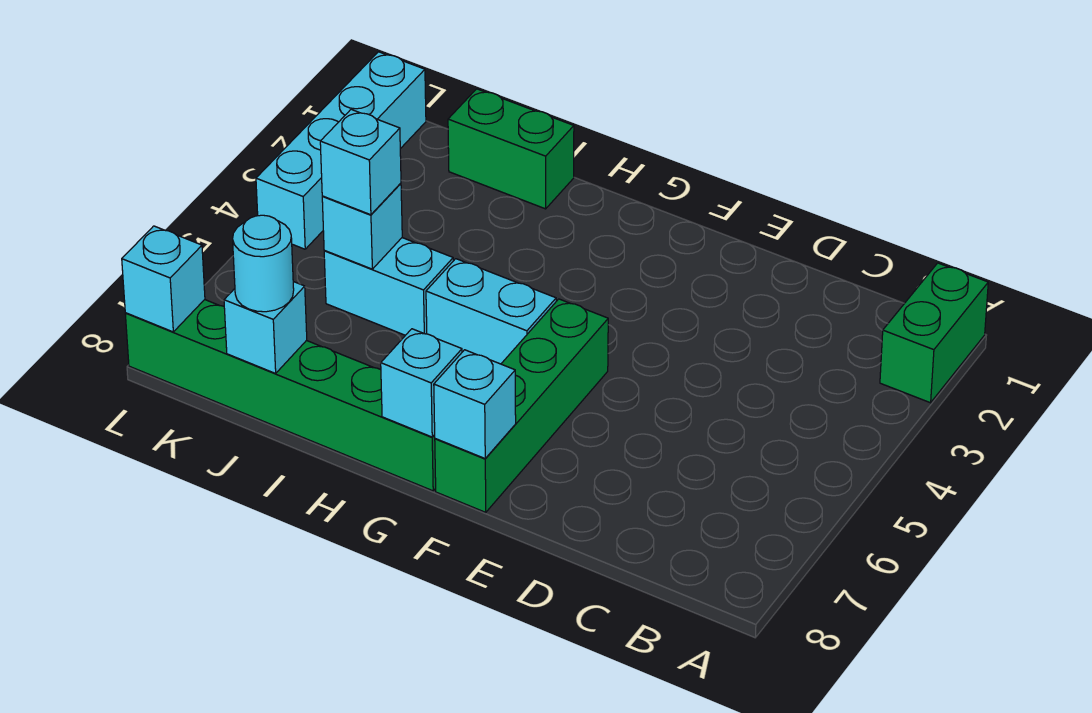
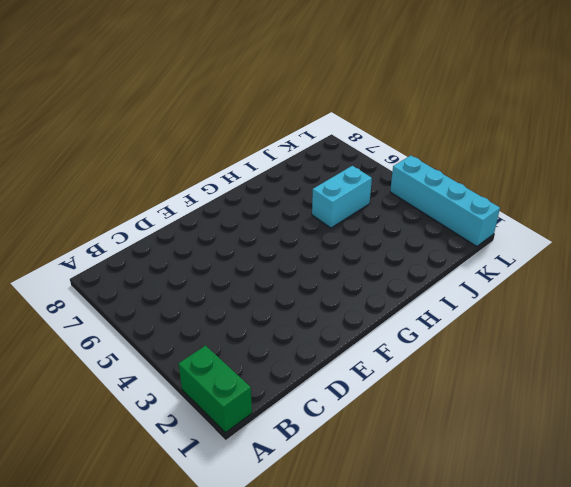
none -> green 1x4 brick [435,299,608,512]
none -> cyan 1x2 brick [426,259,556,364]
none -> green 1x6 brick [125,300,436,491]

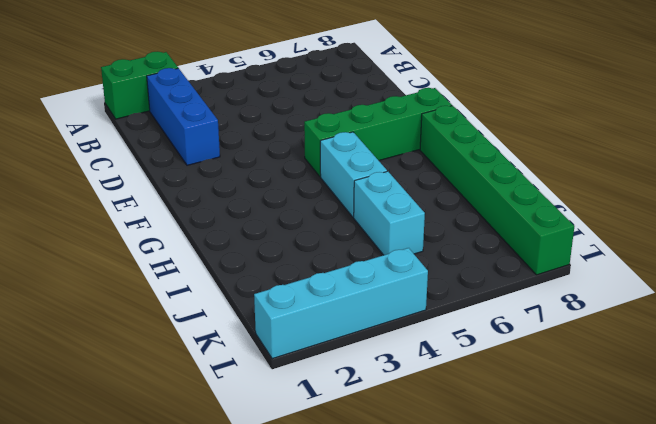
blue 1x3 brick [147,68,220,165] -> none
none -> green 1x2 brick [448,89,574,209]
none -> cyan 1x1 brick [434,350,516,458]
none -> cyan 1x1 brick [381,329,462,437]

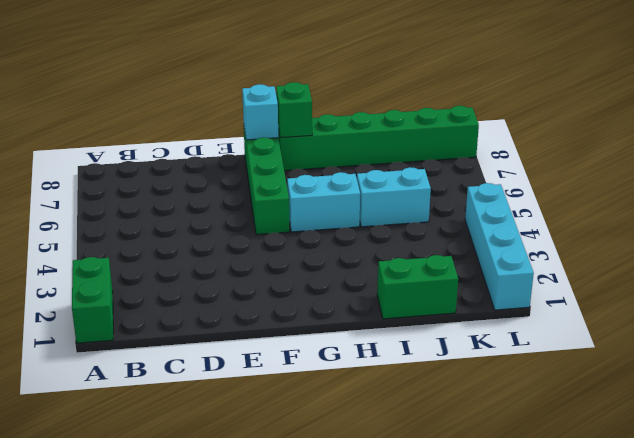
green 1x1 brick [276,82,312,138] -> cyan 1x1 brick [381,329,462,437]
none -> cyan 1x1 brick [322,183,402,269]
none -> cyan 1x1 brick [224,282,307,373]
none -> cyan 1x1 brick [122,226,205,332]

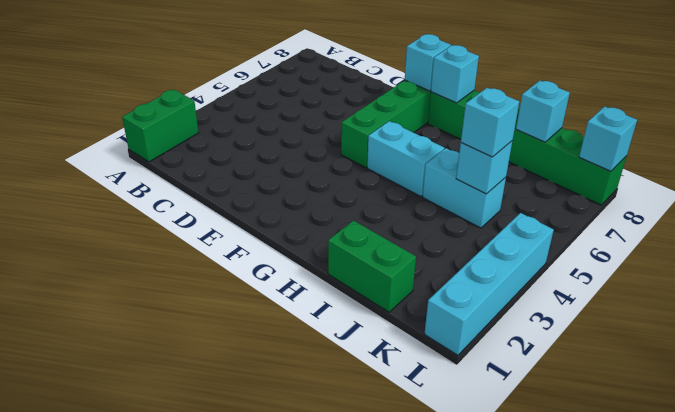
none -> cyan 1x1 round brick [233,215,294,312]

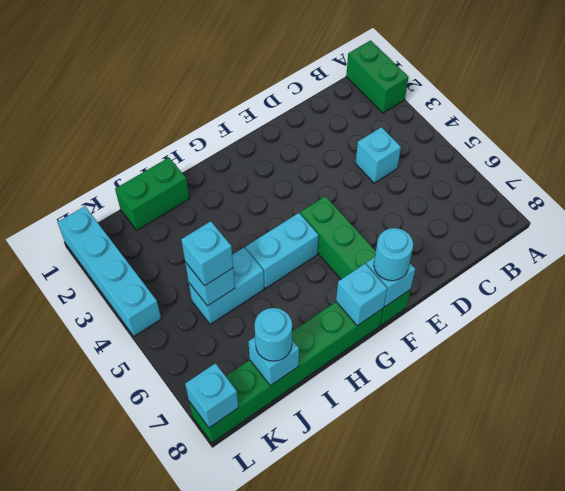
cyan 1x1 brick [356,127,401,183] -> none
cyan 1x1 round brick [374,228,413,281] -> none

